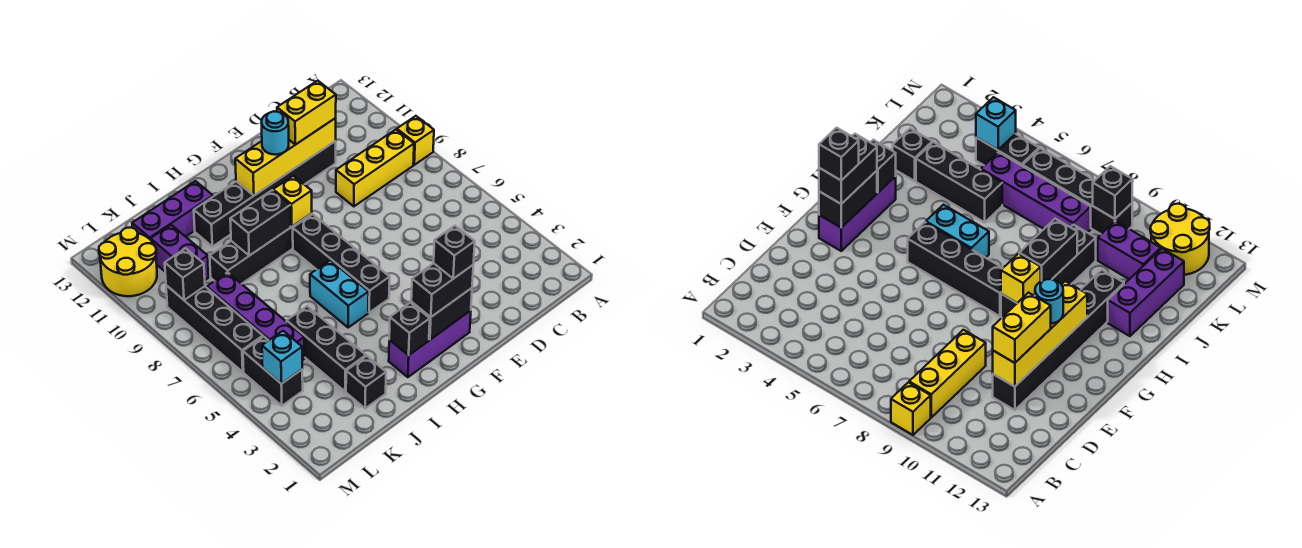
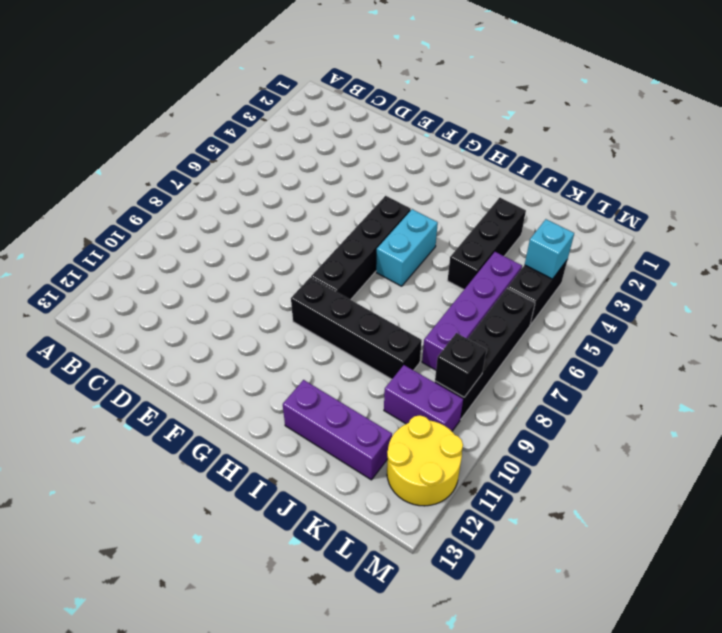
purple 1x2 brick [384,365,463,431] -> purple 1x2 brick turned to [151,225,209,280]
none -> yellow 1x1 brick [397,116,434,165]
none -> yellow 1x3 brick [336,130,414,206]
none -> black 1x6 brick [194,141,336,246]

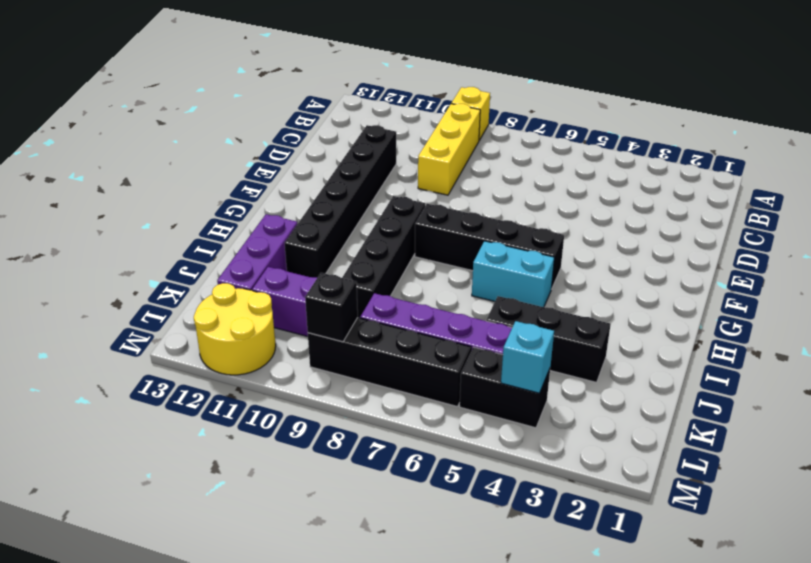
none -> purple 1x3 brick [389,311,471,377]
none -> black 1x1 brick [346,356,386,408]
none -> yellow 1x4 brick [235,118,336,195]

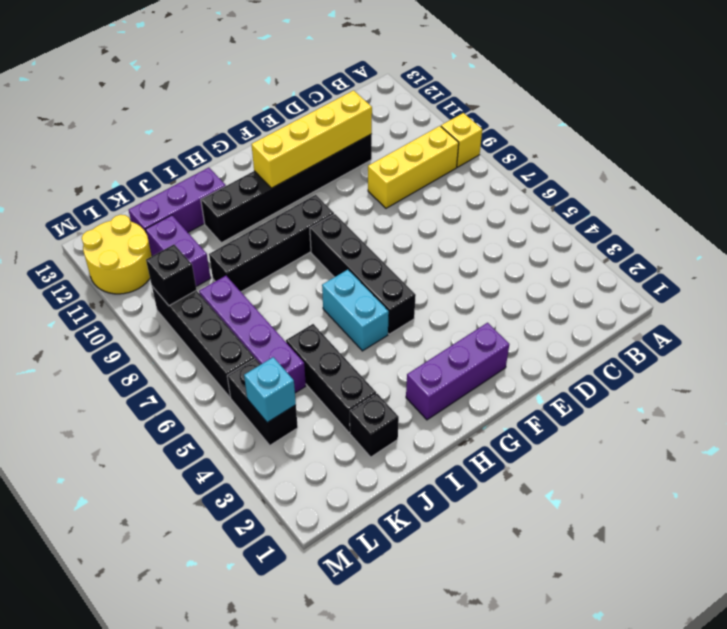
none -> black 1x2 brick [411,288,472,340]
none -> yellow 1x1 brick [273,176,312,226]
none -> black 1x1 brick [389,303,430,355]

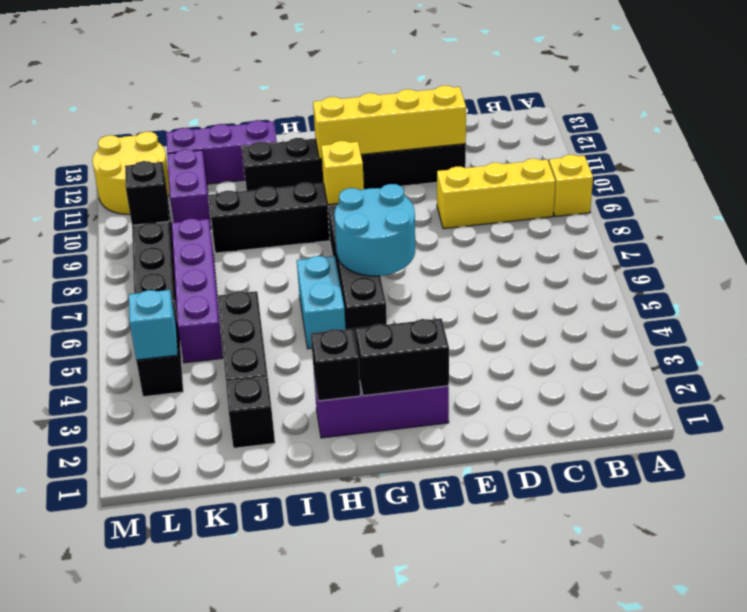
cyan 2x2 round brick [334,184,415,276] -> none
none -> black 1x2 brick [230,190,291,256]
none -> yellow 1x2 brick [277,81,336,145]
none -> black 1x2 brick [411,263,473,317]

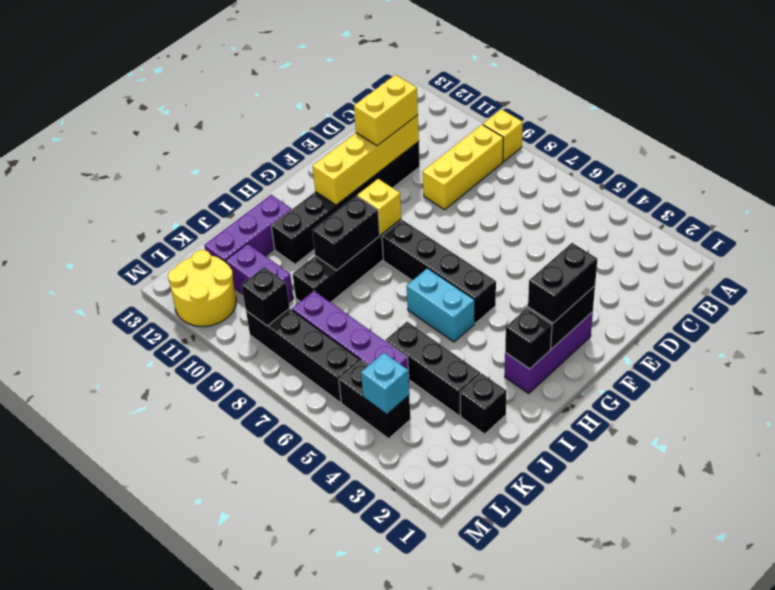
none -> cyan 1x1 round brick [262,111,289,155]
none -> black 1x1 brick [434,226,475,279]

